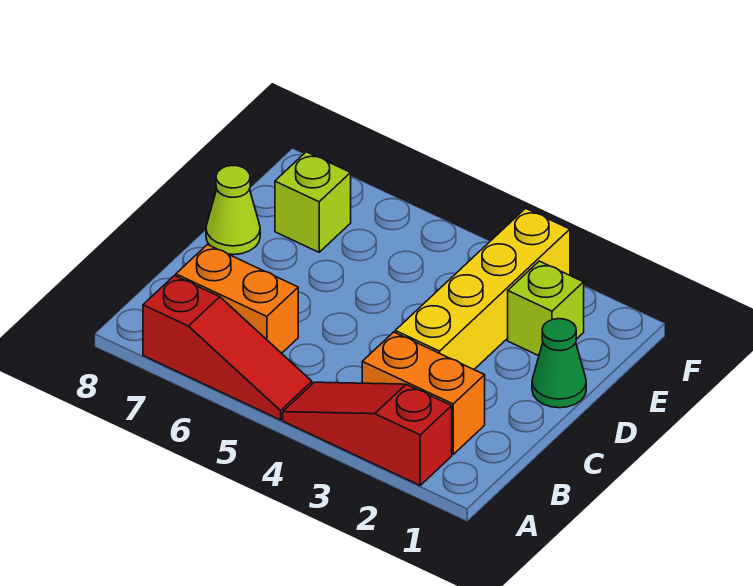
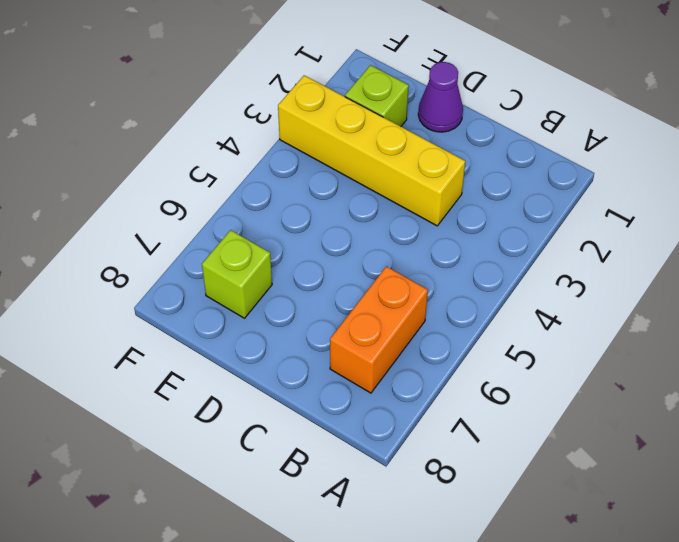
purple 1x1 cone [418,62,463,132] -> green 1x1 cone [532,319,586,408]
none -> red 1x3 slope [283,382,452,485]
none -> red 1x3 slope [143,276,312,420]

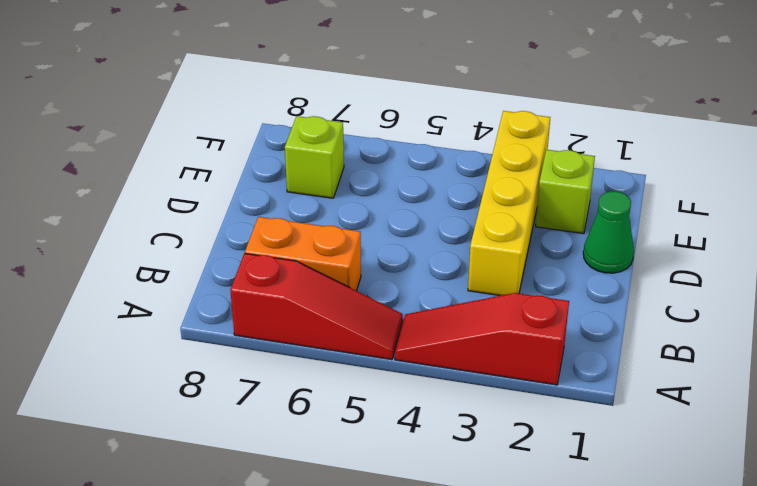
none -> orange 1x2 brick [362,332,485,454]
none -> lime 1x1 cone [206,166,260,255]

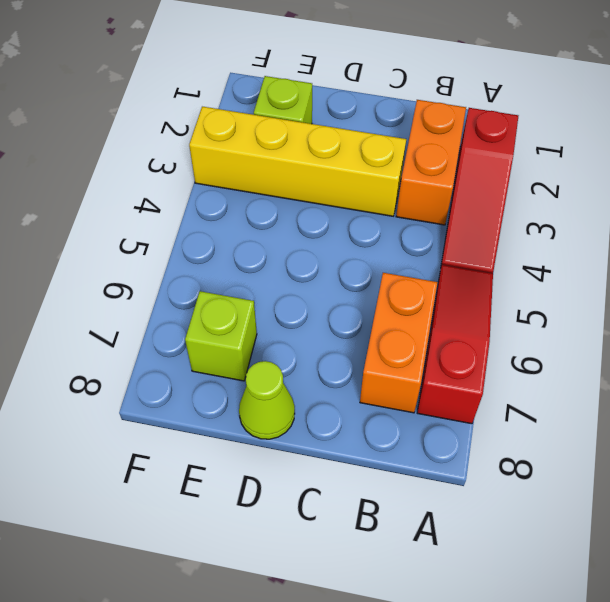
none -> green 1x1 cone [532,319,586,408]

